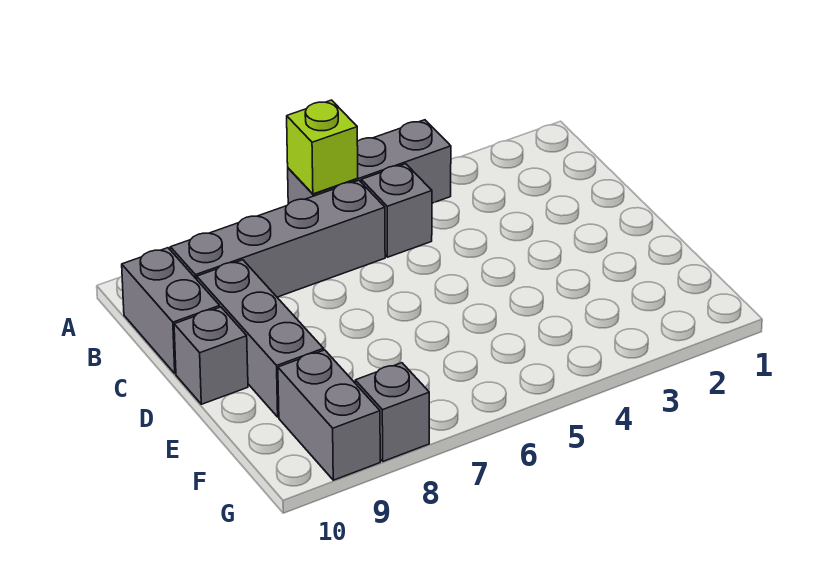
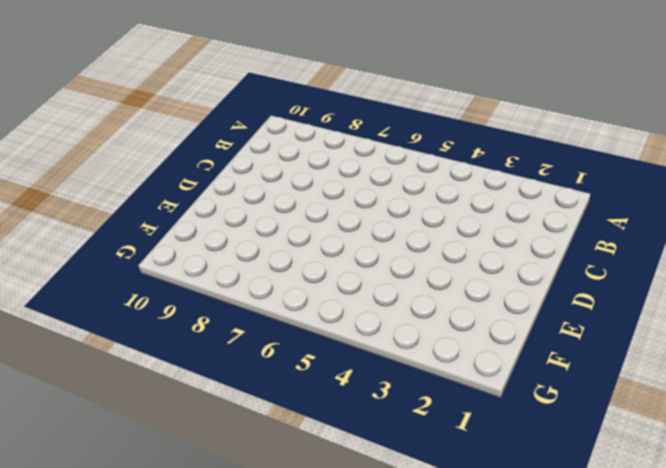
none -> grey 1x3 brick [288,120,451,204]
none -> grey 1x1 brick [361,164,432,257]

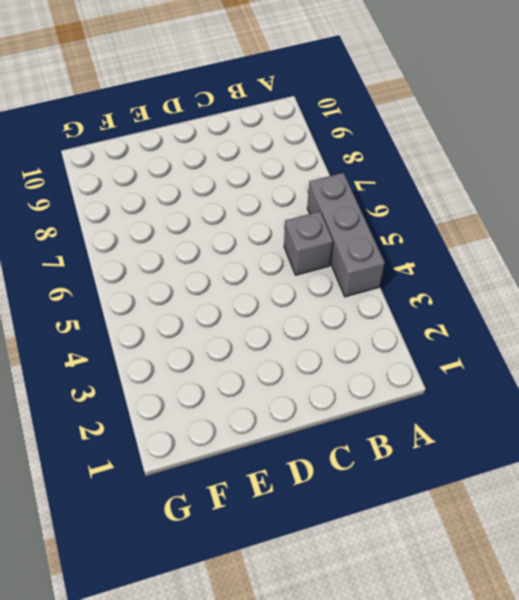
none -> grey 1x4 brick [170,180,385,297]
none -> grey 1x2 brick [122,248,220,374]

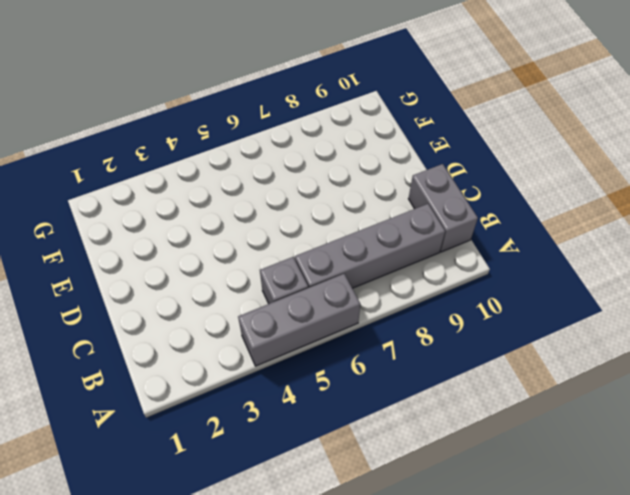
none -> grey 1x3 brick [197,260,323,417]
none -> grey 1x1 brick [174,307,248,404]

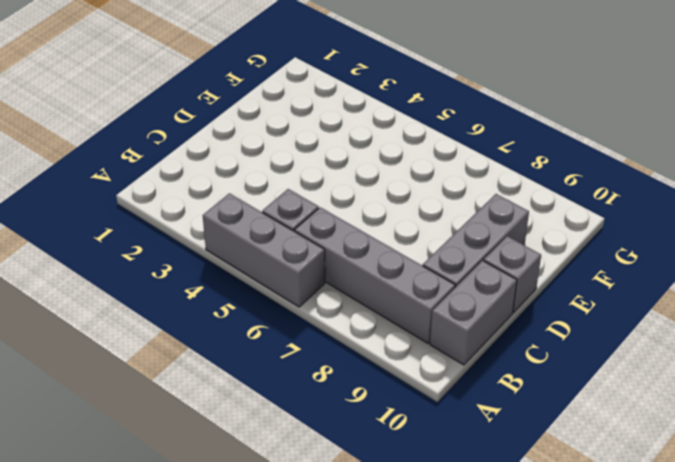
none -> grey 1x2 brick [278,350,380,480]
none -> grey 1x1 brick [355,363,429,461]

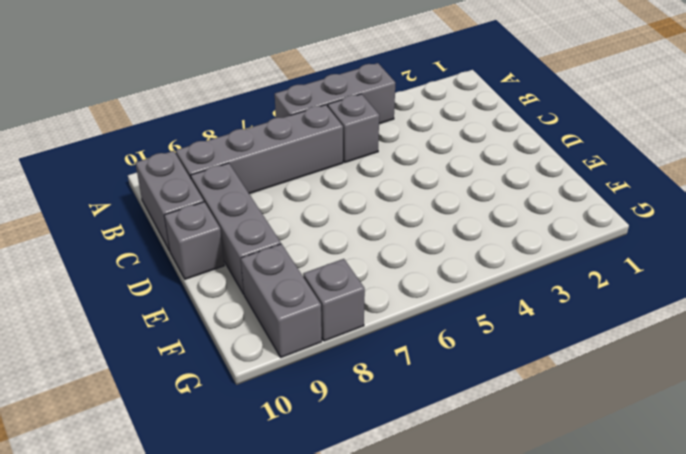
none -> lime 1x1 brick [287,100,358,194]

